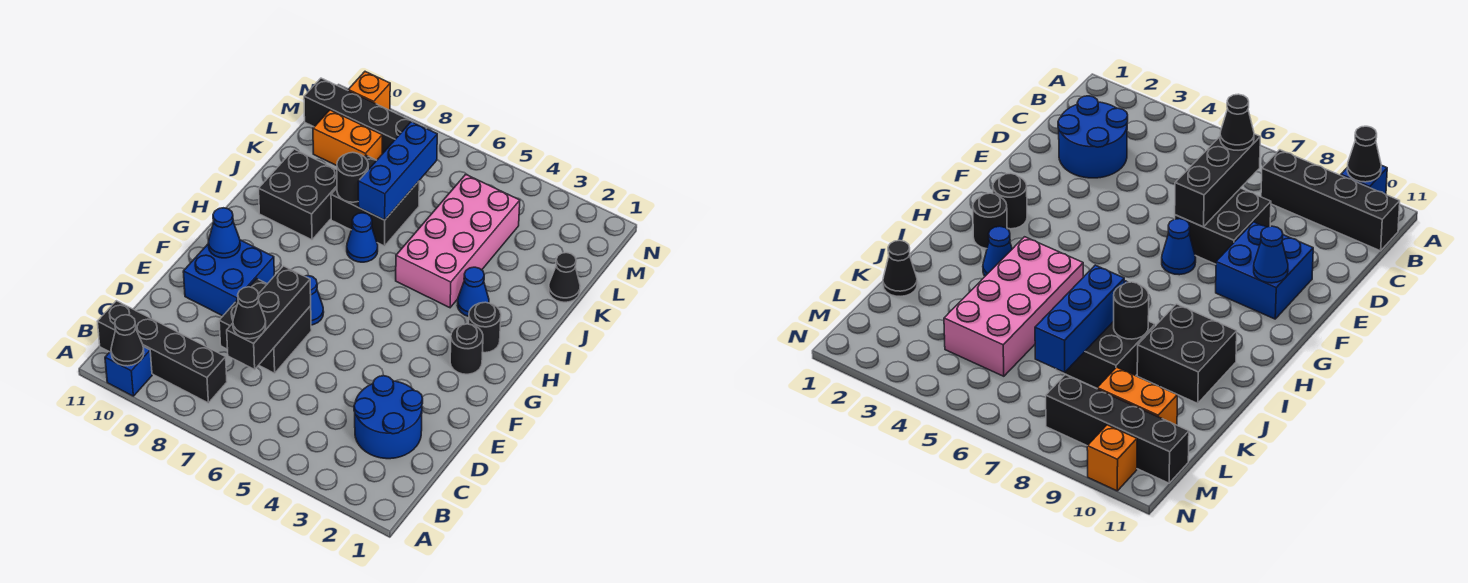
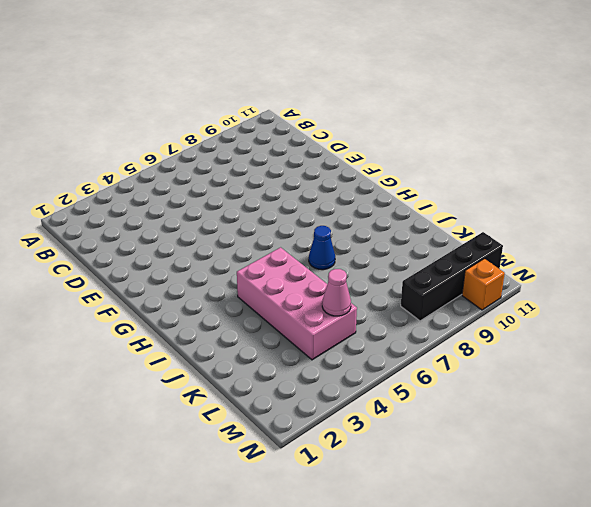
pink 1x1 cone [322,269,351,316] -> none
none -> blue 1x1 brick [105,346,152,396]
none -> black 1x4 brick [98,301,227,403]
none -> blue 2x2 round brick [354,376,423,459]

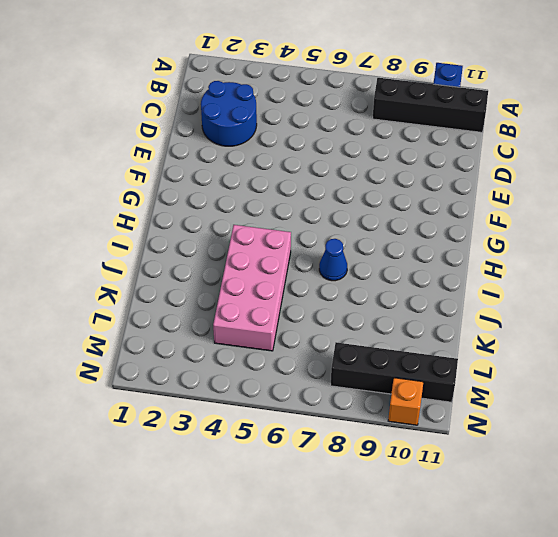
none -> black 2x2 brick [219,279,311,373]
none -> blue 2x2 brick [183,240,274,316]
none -> blue 1x1 cone [305,276,324,325]

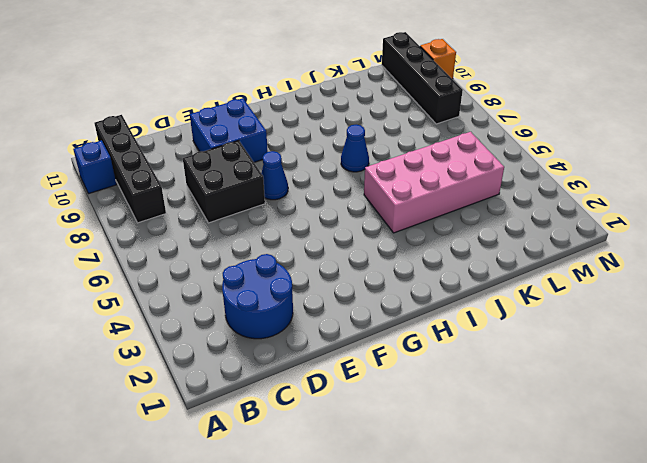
none -> black 1x1 round brick [450,324,483,374]
none -> black 1x1 round brick [469,302,501,353]
none -> blue 1x1 cone [458,267,489,316]

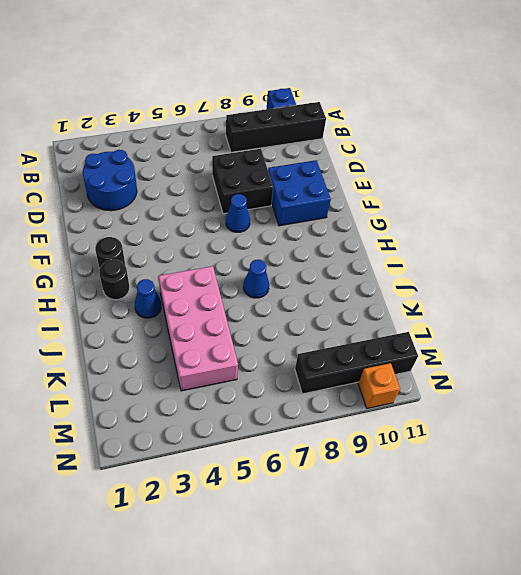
none -> black 2x2 brick [259,149,337,240]
none -> black 2x2 brick [331,155,419,246]
none -> black 1x1 cone [549,253,580,302]

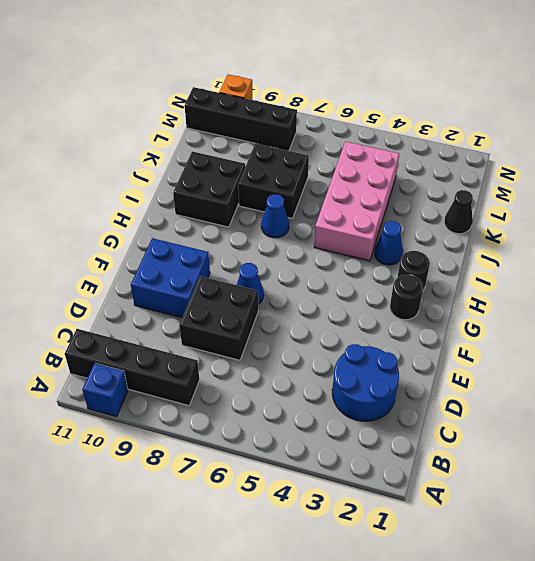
none -> orange 1x2 brick [313,110,382,166]
none -> black 1x1 cone [111,315,144,366]
none -> black 1x3 brick [227,266,311,369]

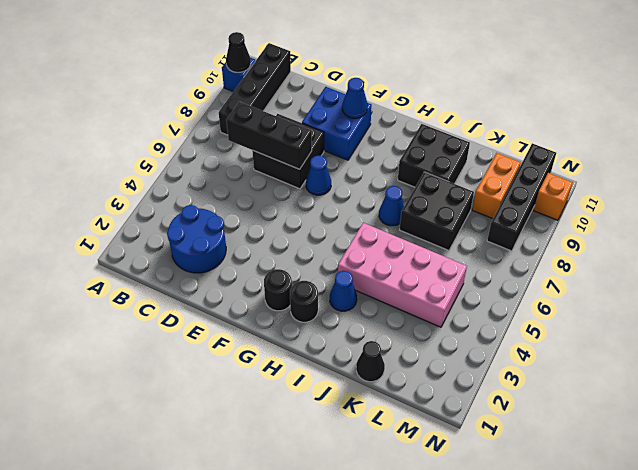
none -> blue 1x3 brick [358,122,437,220]
none -> black 1x1 round brick [337,152,368,202]
none -> black 1x1 cone [233,287,266,339]

